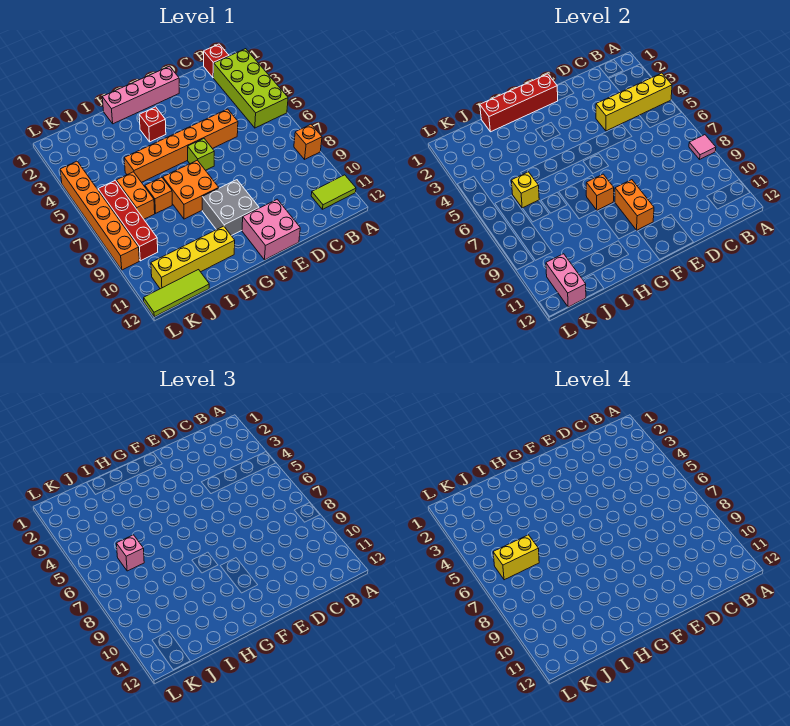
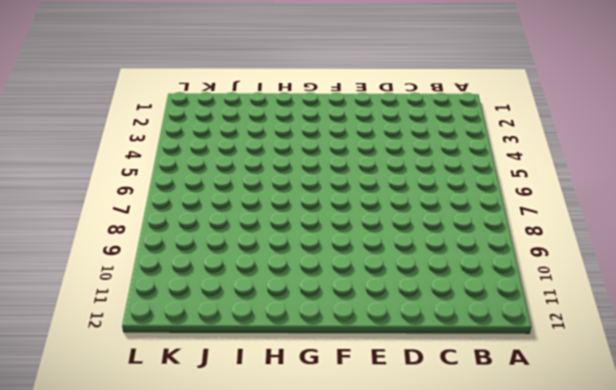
none -> lime 2x4 brick [214,49,288,128]
none -> orange 1x1 brick [294,124,322,159]
none -> lime 1x2 tile [311,175,356,209]

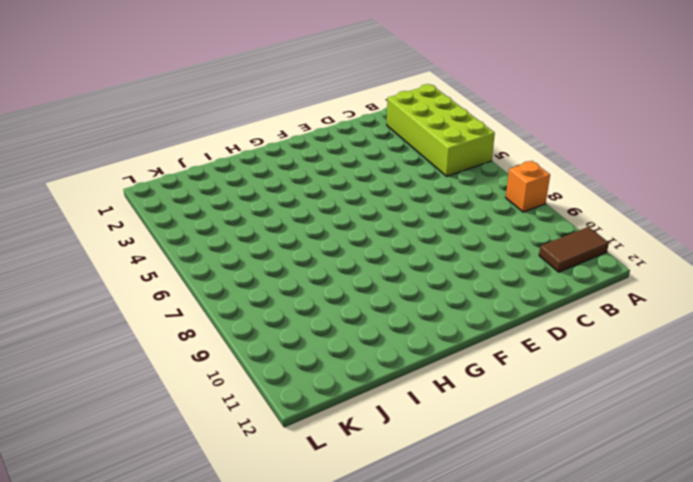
brown 1x2 tile [539,227,609,272] -> lime 1x2 tile [311,175,356,209]
none -> red 1x1 brick [204,44,229,78]
none -> orange 1x6 brick [124,109,238,182]
none -> pink 1x4 brick [102,66,179,124]

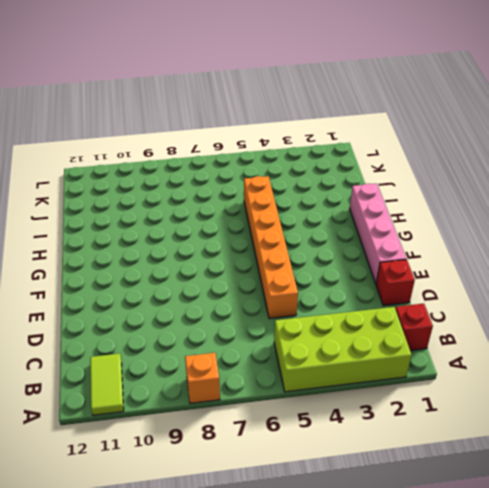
red 1x1 brick [376,259,415,306] -> red 1x1 brick moved to [139,107,166,142]
none -> pink 2x2 brick [242,199,300,260]
none -> lime 1x1 brick [188,139,214,170]
none -> grey 2x2 brick [202,180,259,236]

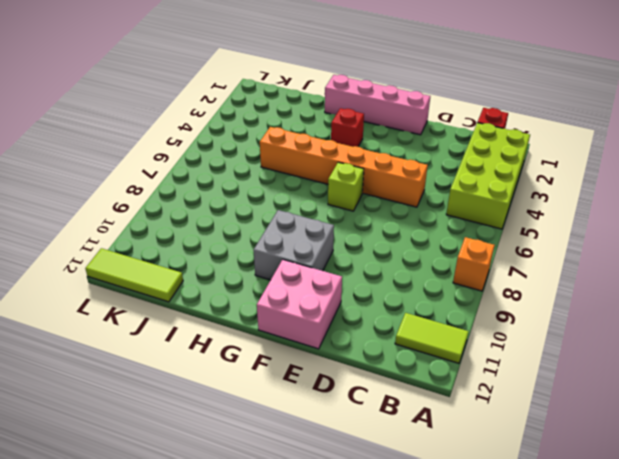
none -> orange 2x2 brick [163,160,219,219]
none -> yellow 1x4 brick [151,226,235,289]
none -> orange 1x1 brick [145,177,172,213]

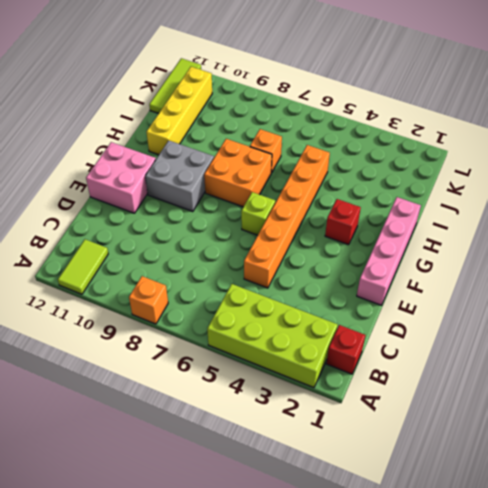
none -> orange 1x2 brick [116,172,155,219]
none -> red 1x4 brick [98,180,158,261]
none -> orange 1x6 brick [60,161,139,270]

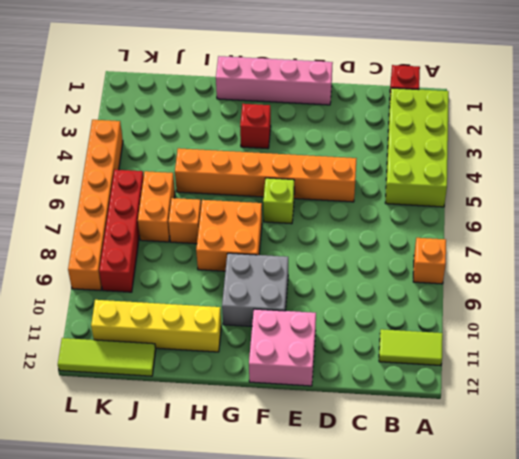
none -> yellow 1x4 brick [596,73,672,131]
none -> pink 1x1 tile [689,135,716,159]
none -> red 1x4 brick [480,74,558,132]

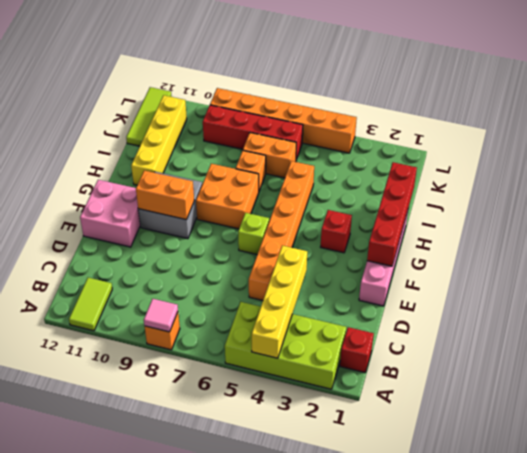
none -> orange 1x1 brick [586,174,614,210]
none -> yellow 1x1 brick [511,172,539,208]
none -> pink 1x2 brick [546,254,586,307]

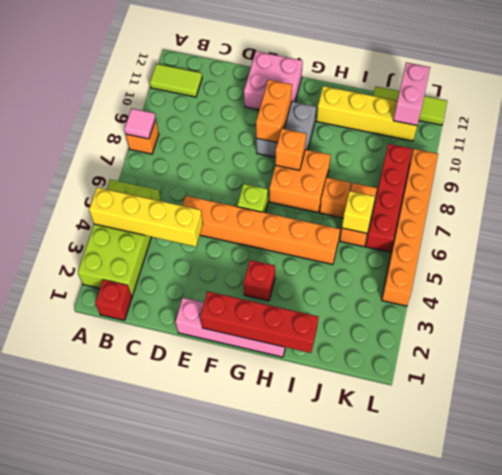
none -> pink 1x1 brick [116,535,144,571]
none -> yellow 1x2 brick [493,535,539,580]

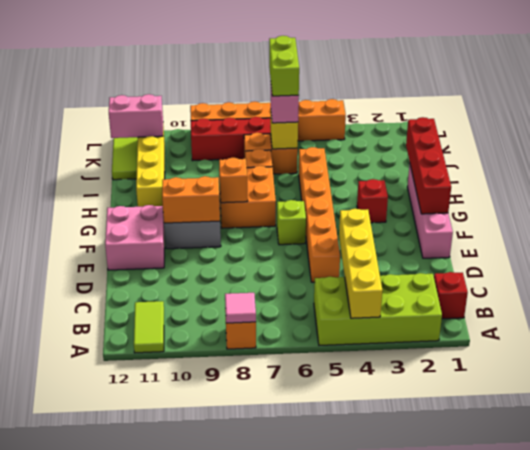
lime 1x2 brick [269,36,299,96] -> yellow 1x2 brick [493,535,539,580]

